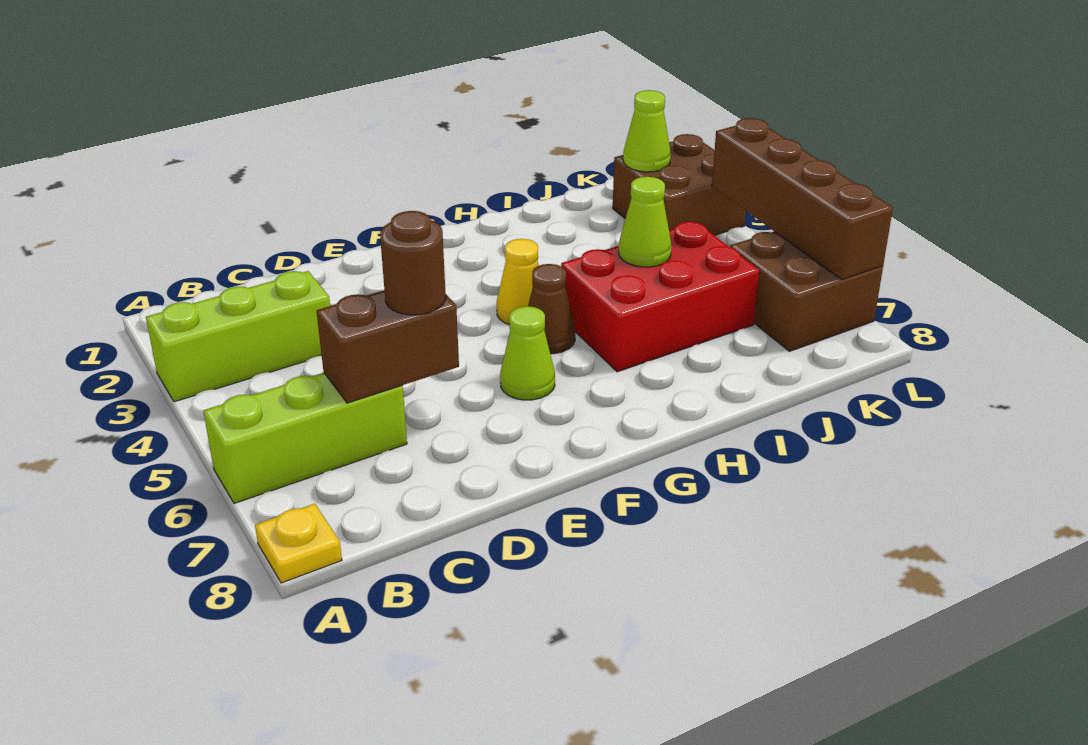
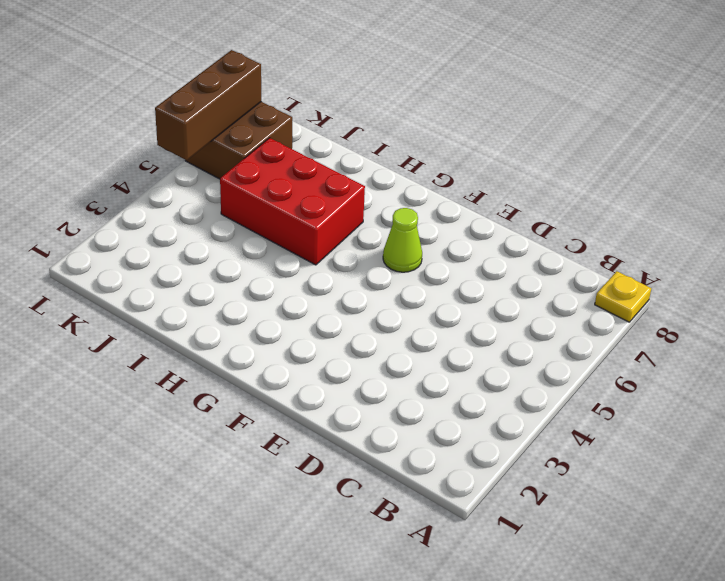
brown 1x3 brick [155,50,261,160] -> brown 1x4 brick [712,118,893,279]
none -> lime 1x3 brick [146,271,330,402]
none -> lime 1x3 brick [203,373,407,504]
none -> yellow 1x1 cone [497,239,539,325]

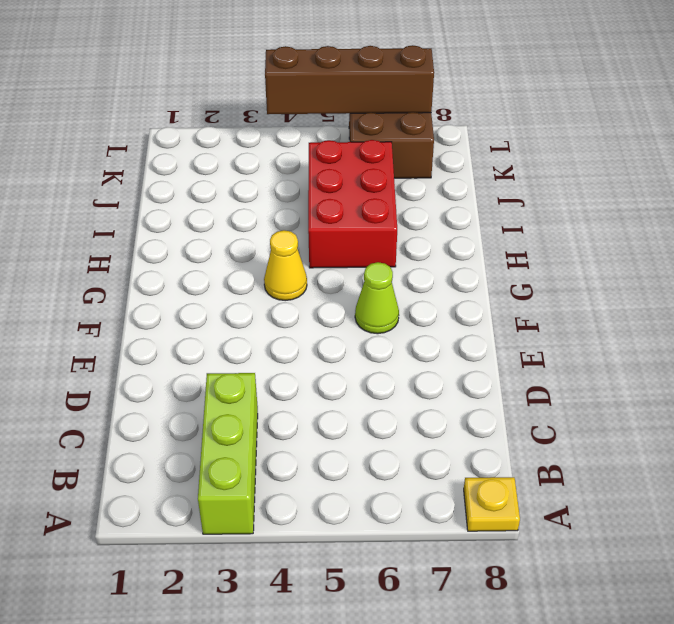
none -> lime 1x3 brick [203,373,407,504]
none -> brown 1x1 cone [528,264,575,354]
none -> brown 2x2 brick [613,134,746,235]

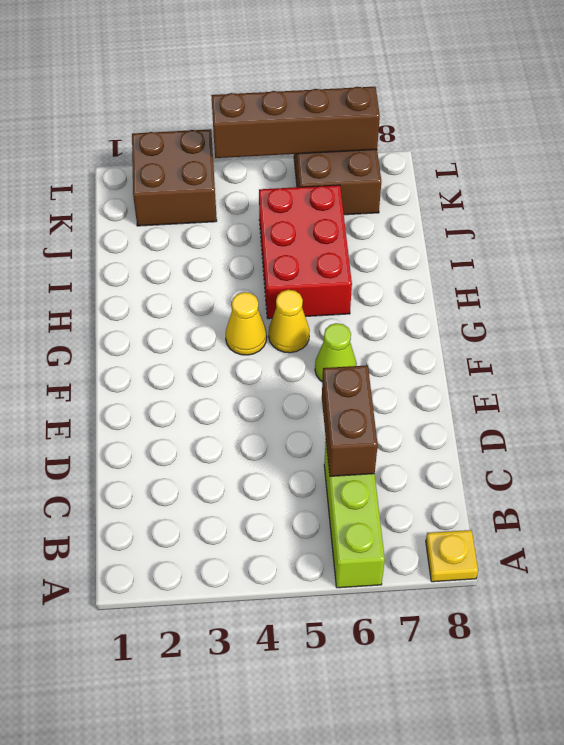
yellow 1x1 cone [269,290,310,353] -> brown 1x1 cone [528,264,575,354]
none -> lime 1x3 brick [146,271,330,402]
none -> lime 1x1 cone [619,177,672,267]
none -> lime 1x1 cone [623,90,671,172]

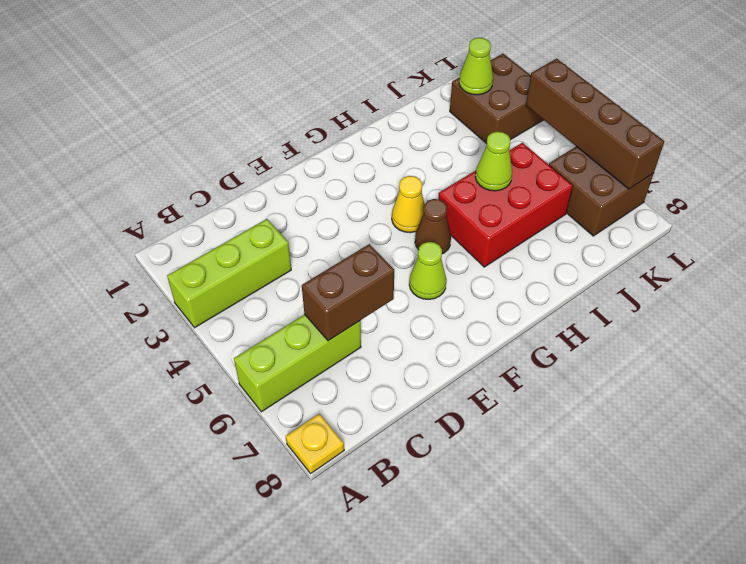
none -> brown 1x1 round brick [380,211,446,315]

